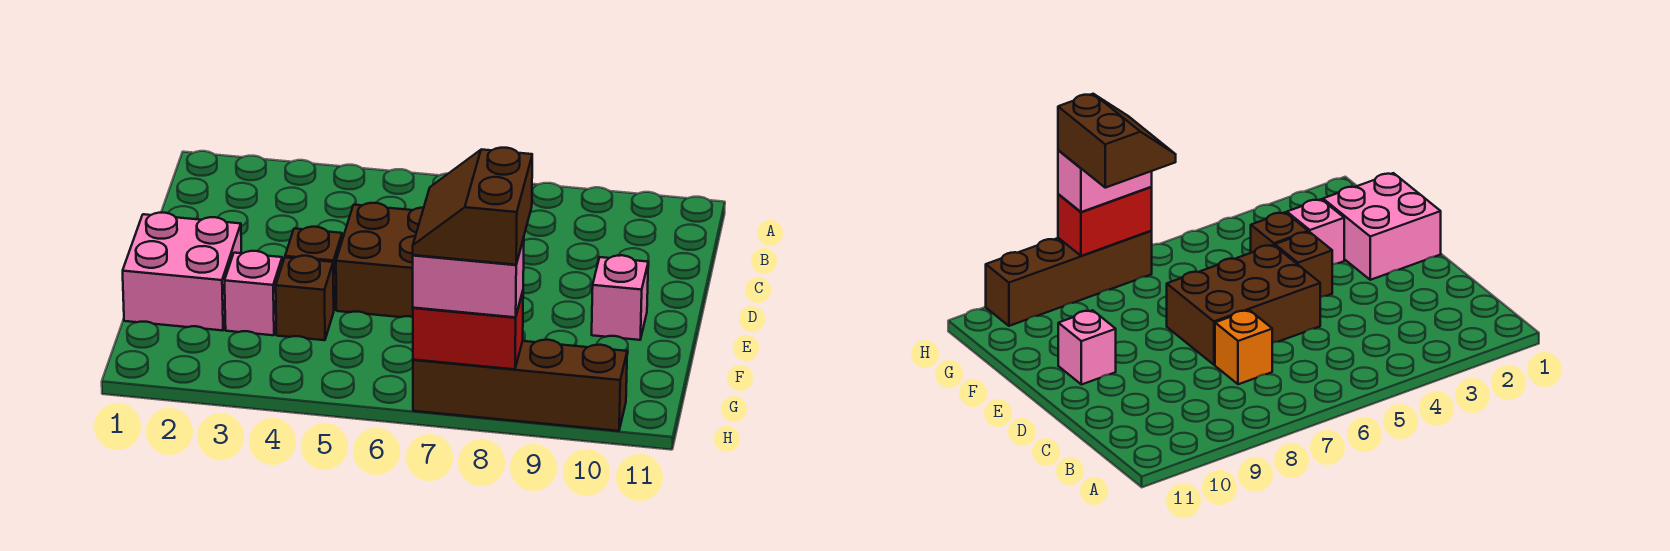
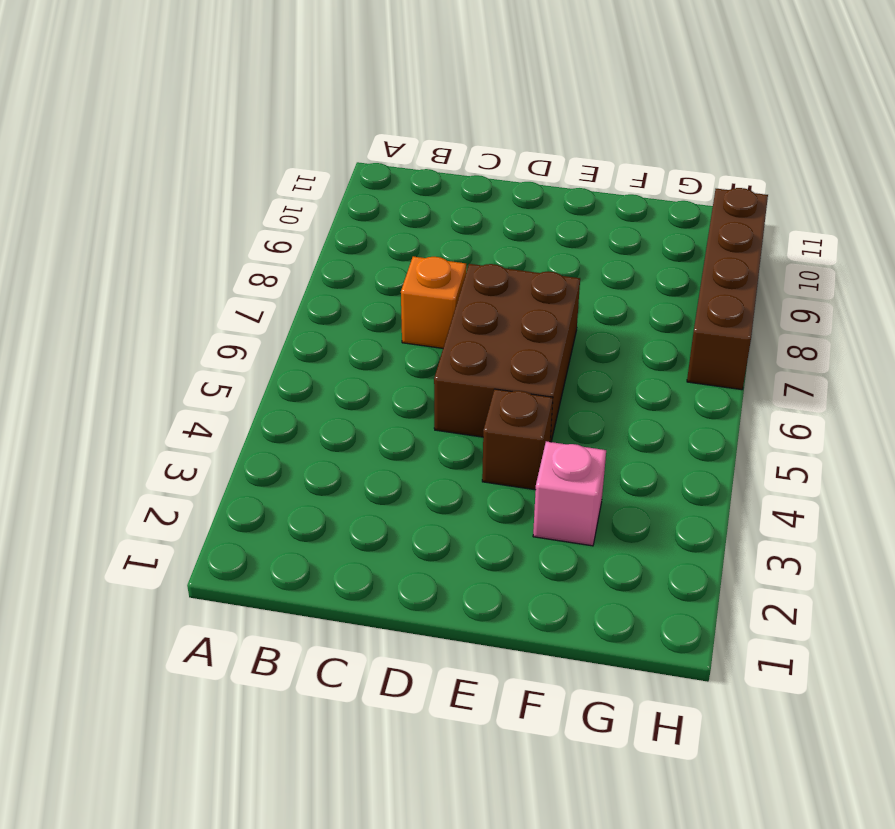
none -> pink 2x2 brick [123,213,242,330]
none -> pink 1x1 brick [592,255,648,340]

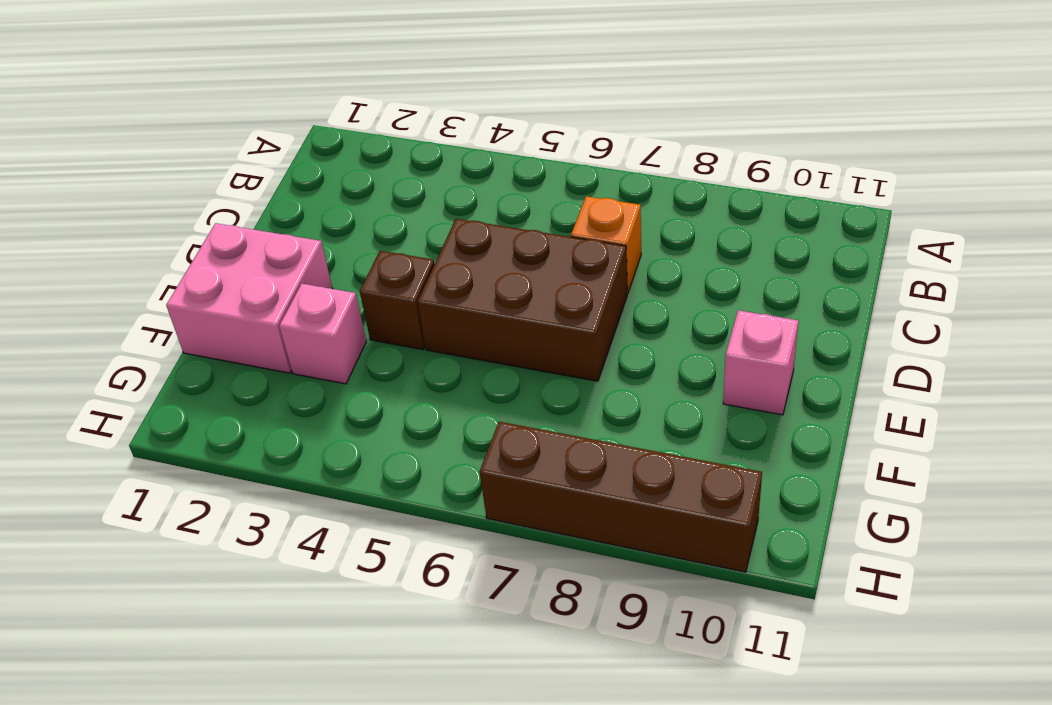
none -> brown 1x1 brick [276,256,334,340]
none -> red 1x2 brick [413,292,523,369]

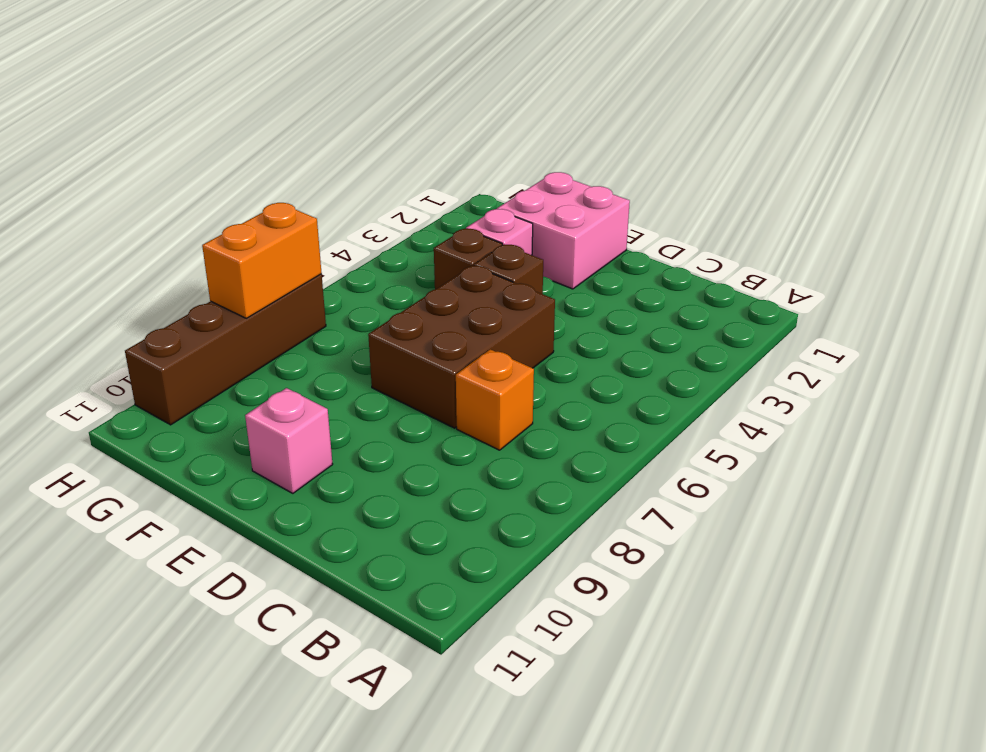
orange 1x2 brick [202,203,322,318] -> red 1x2 brick [413,292,523,369]
none -> pink 1x2 brick [413,238,524,317]
none -> brown 2x2 slope [413,148,532,265]

